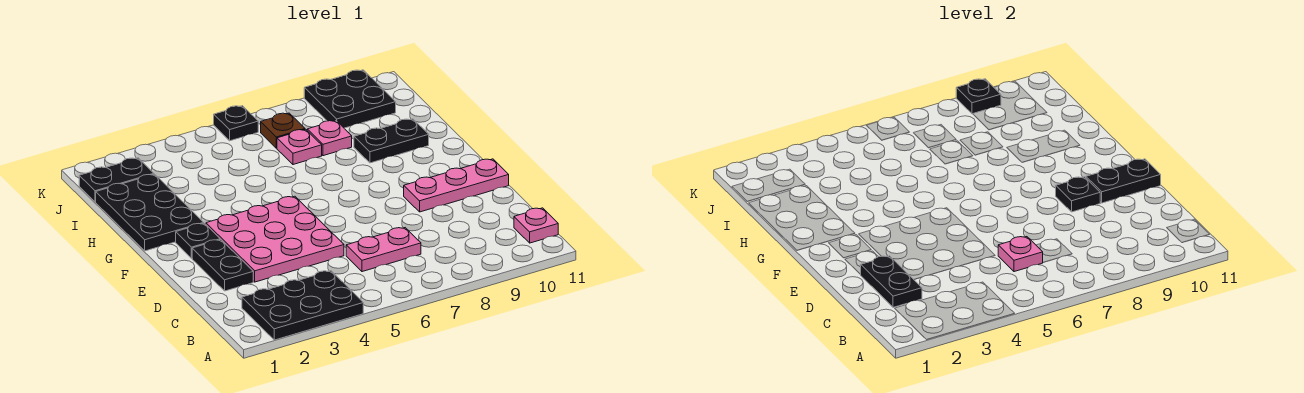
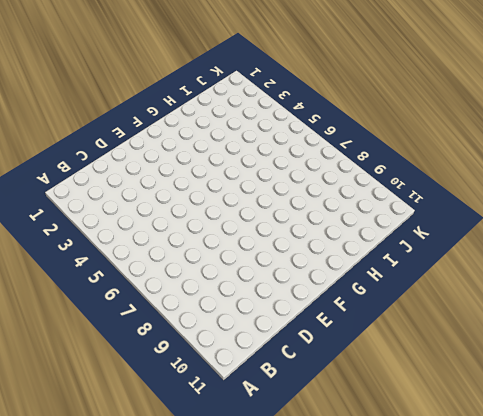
none -> black 2x3 plate [242,271,363,340]
none -> pink 1x1 plate [514,208,558,243]
none -> pink 1x2 plate [346,228,421,272]

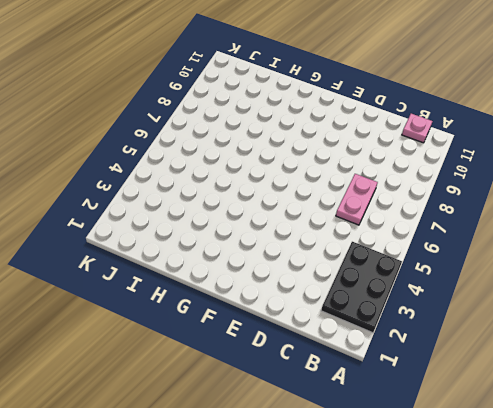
none -> black 1x2 plate [192,240,253,291]
none -> pink 3x3 plate [206,196,344,282]
none -> pink 1x3 plate [404,159,509,212]

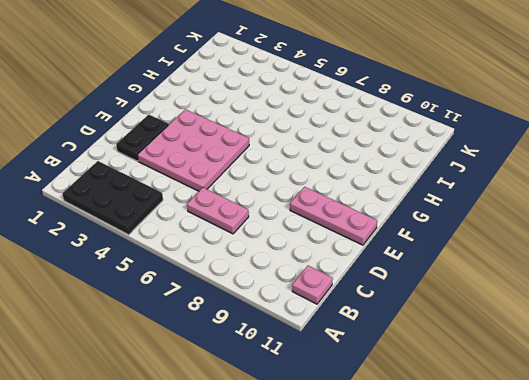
none -> black 1x1 plate [176,223,220,258]
none -> black 2x3 plate [96,174,203,251]
none -> black 1x2 plate [354,119,429,163]

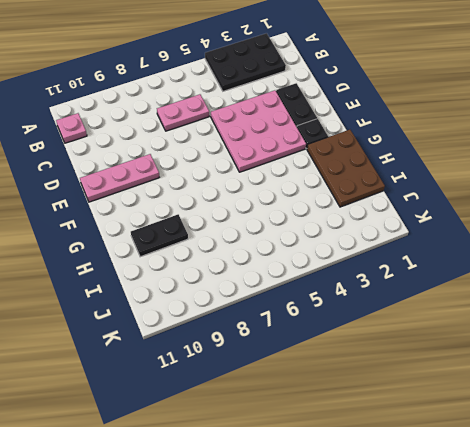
brown 2x3 plate [307,130,385,207] -> black 2x3 plate [96,174,203,251]
none -> pink 1x1 plate [277,129,322,165]
none -> pink 1x1 plate [307,121,352,156]
none -> black 1x2 plate [79,158,154,202]

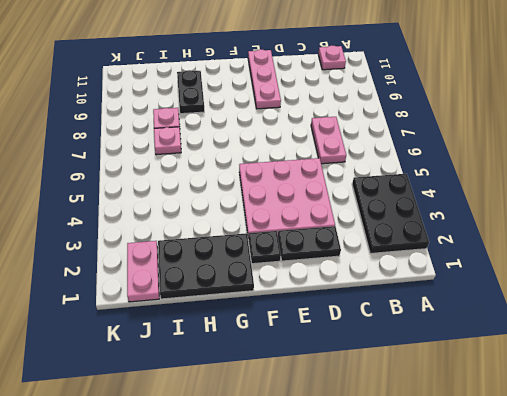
pink 1x2 plate [127,241,159,302] -> black 1x2 plate [79,158,154,202]
none -> brown 1x1 plate [261,113,305,148]
none -> black 2x2 plate [304,70,396,128]
none -> black 1x1 plate [214,106,258,141]

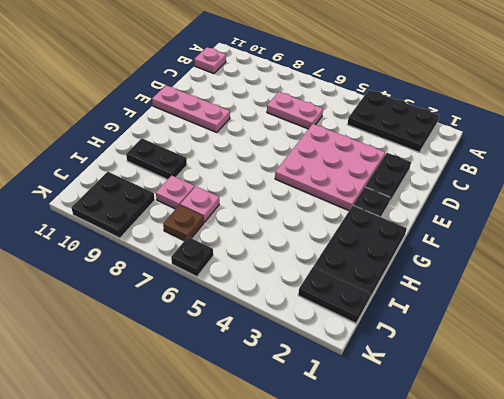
none -> black 1x2 plate [860,256,922,307]
none -> pink 1x1 plate [998,237,1043,272]
none -> black 1x1 plate [1056,177,1100,212]

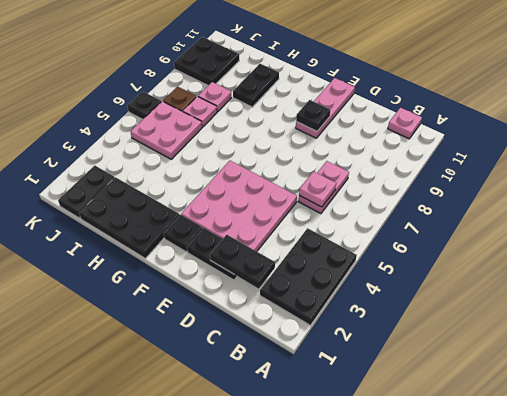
pink 2x2 plate [131,101,202,159] -> none
none -> black 1x2 plate [1086,159,1161,203]
none -> black 1x1 plate [956,79,1001,114]

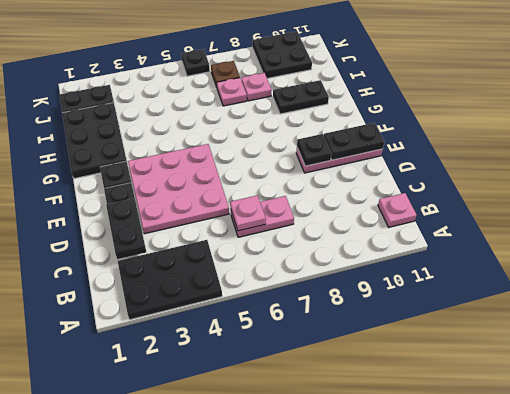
none -> black 1x1 plate [956,79,1001,114]

